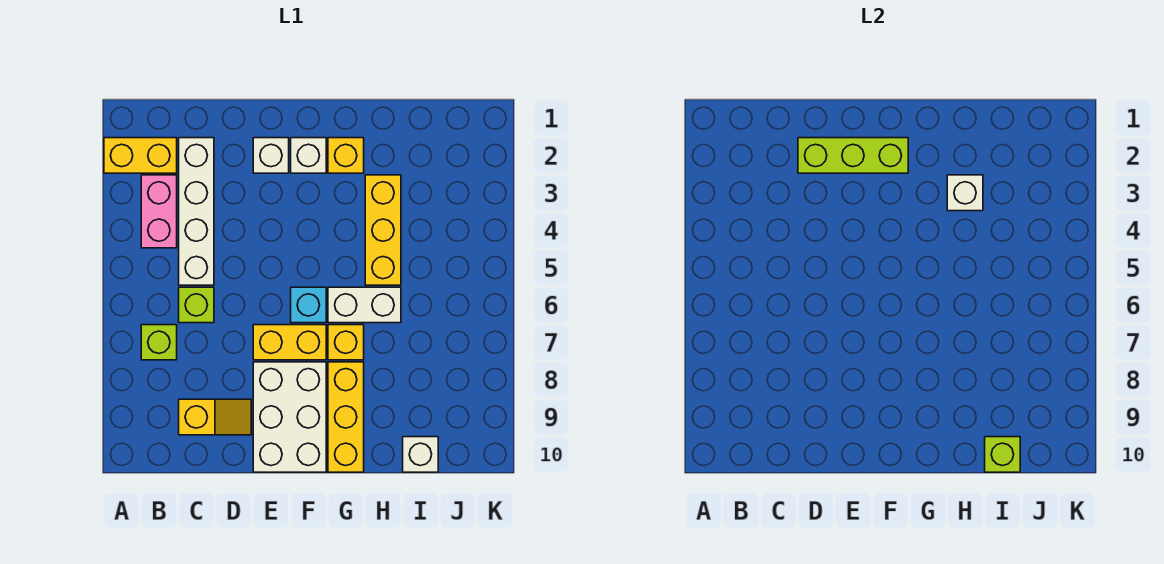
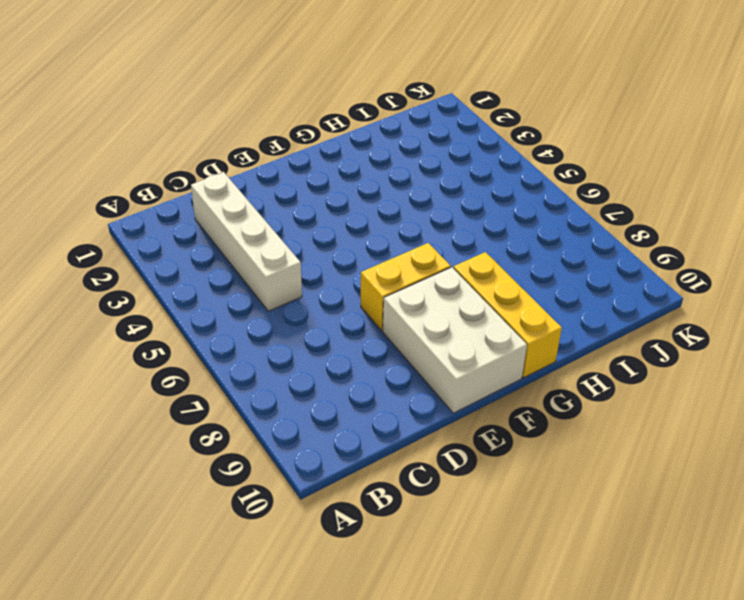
none -> yellow 1x2 brick [104,138,177,173]
none -> pink 1x2 brick [141,175,177,248]
none -> lime 1x1 brick [141,325,177,360]

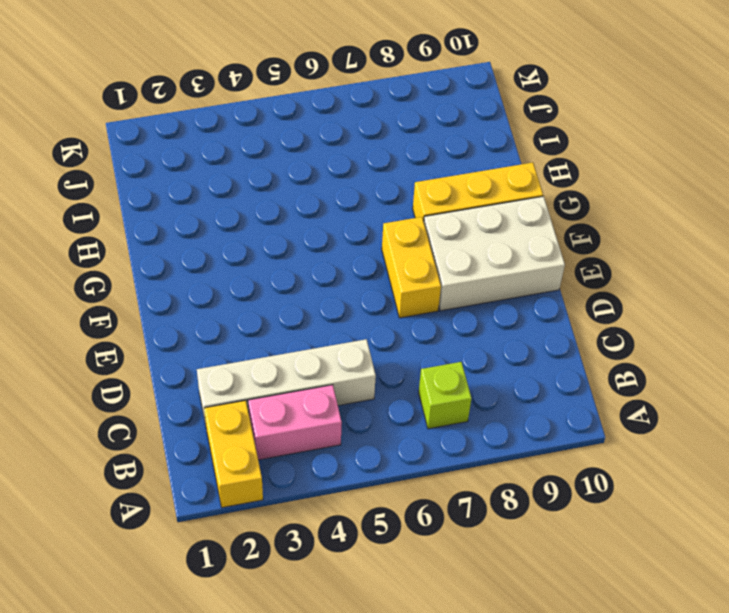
none -> lime 1x1 brick [179,287,214,323]
none -> yellow 1x2 slope [179,399,251,435]
none -> white 1x1 brick [253,138,289,173]

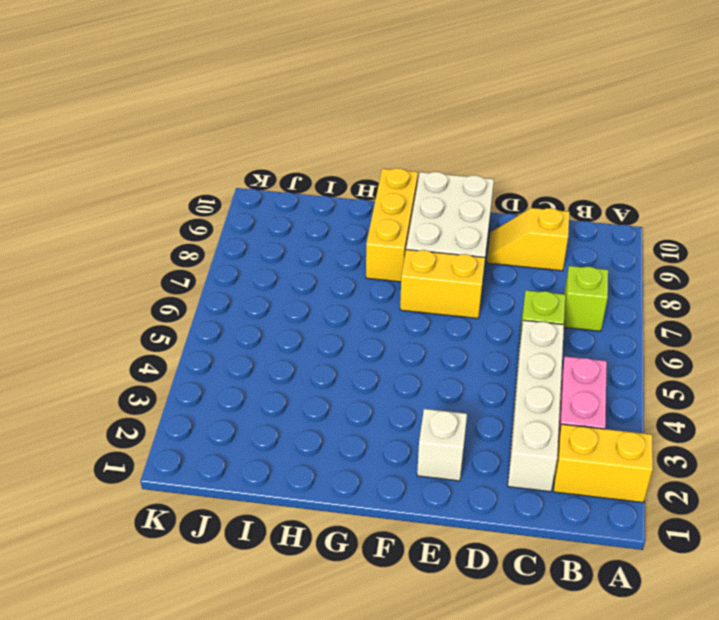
none -> white 1x1 brick [291,138,326,173]
none -> cyan 1x1 brick [291,287,326,323]
none -> yellow 1x1 brick [328,138,364,173]

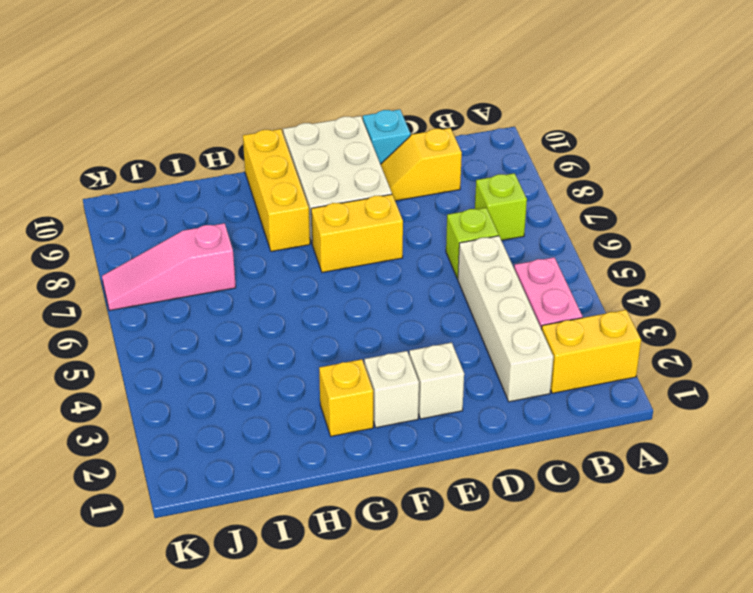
cyan 1x1 brick [363,109,411,164] -> cyan 1x1 brick moved to [291,287,326,323]
pink 1x3 slope [102,223,236,311] -> none
none -> white 1x2 brick [328,287,401,323]
none -> yellow 1x1 brick [328,325,364,360]
none -> yellow 1x3 brick [365,175,401,285]

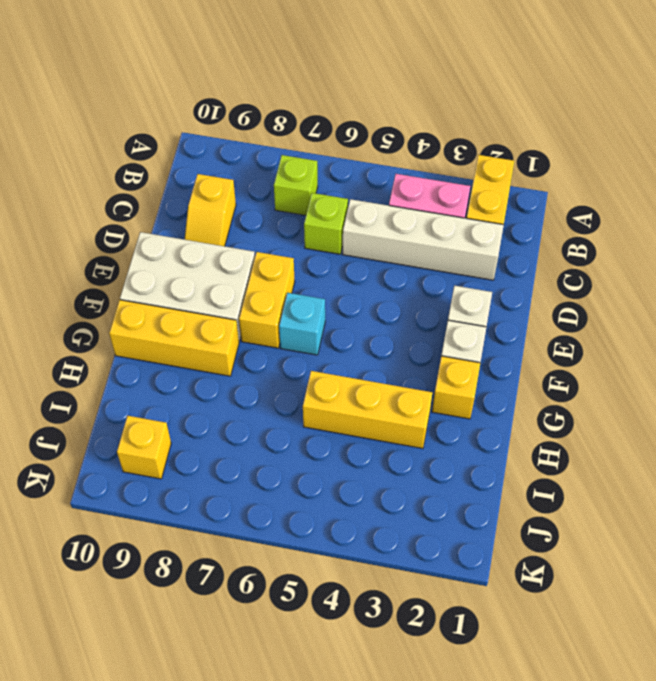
yellow 1x1 brick [117,416,171,479] -> yellow 1x1 brick moved to [328,325,364,360]
none -> white 1x2 brick [328,287,401,323]
none -> white 1x1 brick [403,437,438,472]
none -> lime 1x3 brick [798,138,908,173]

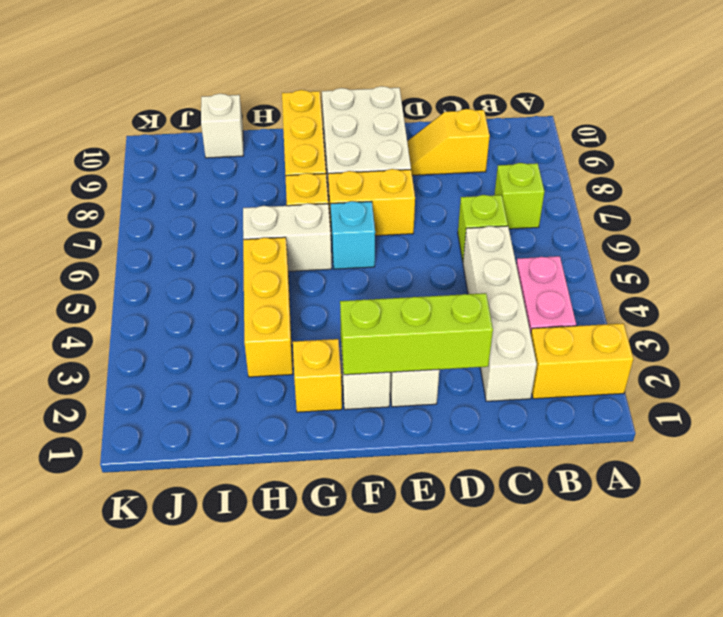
none -> white 1x1 brick [947,175,983,211]
none -> lime 1x1 brick [985,437,1020,472]

